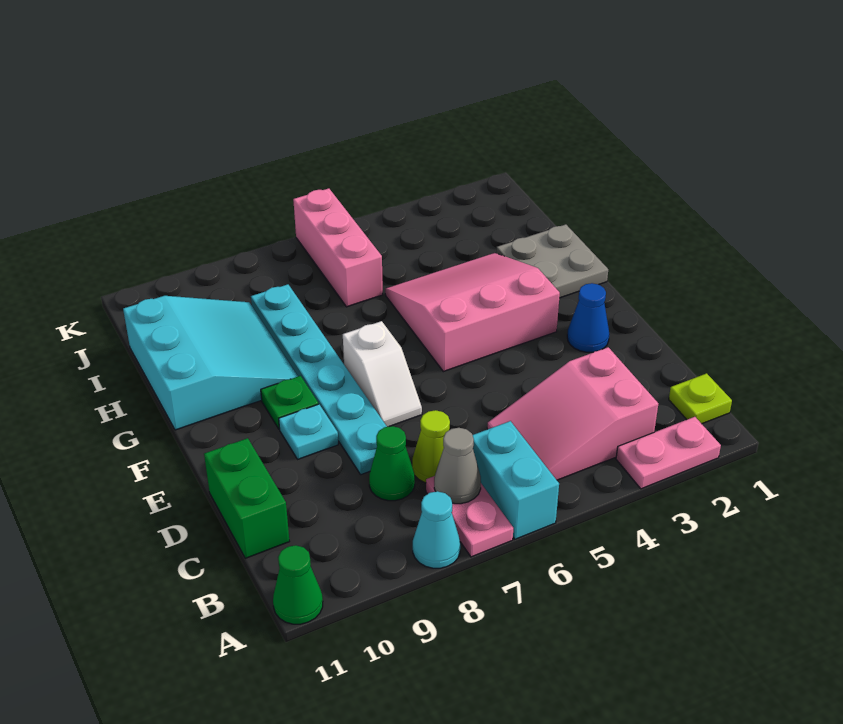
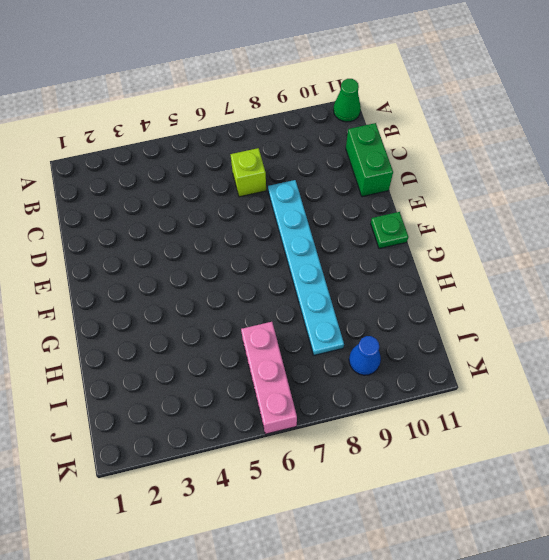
lime 1x1 brick [230,148,266,197] -> lime 1x1 cone [412,410,450,483]
green 1x1 plate [371,212,408,249] -> green 1x1 plate moved to [261,376,318,429]
blue 1x1 cone [349,336,381,375] -> blue 1x1 cone moved to [567,283,609,352]
none -> pink 1x2 plate [616,417,721,489]
none -> cyan 1x2 brick [473,421,559,539]
none -> pink 1x2 plate [426,476,513,557]

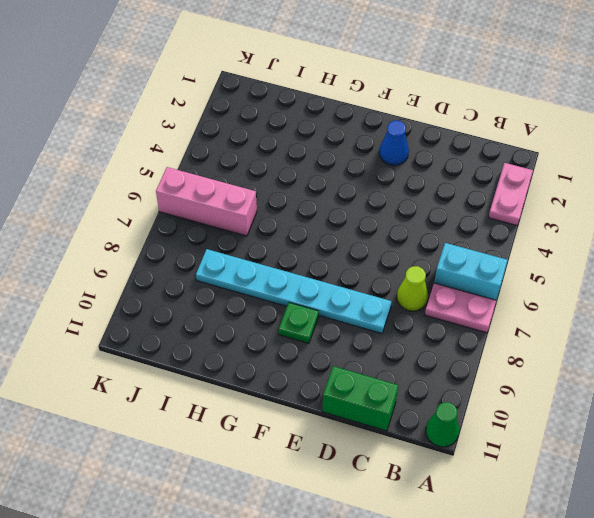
none -> cyan 1x1 cone [413,491,460,568]
none -> lime 1x1 plate [669,373,732,424]
none -> pink 2x3 slope [487,347,658,480]

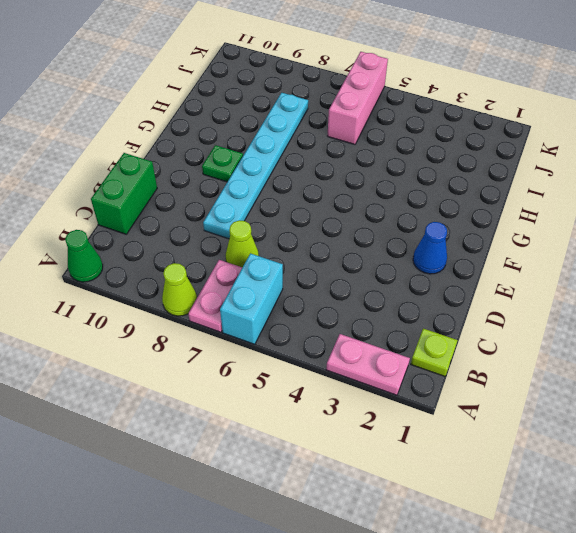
lime 1x1 cone [162,263,197,316] -> cyan 1x1 cone [413,491,460,568]
none -> pink 2x3 slope [487,347,658,480]
none -> green 1x1 cone [369,426,415,501]
none -> white 1x2 slope [343,321,422,427]

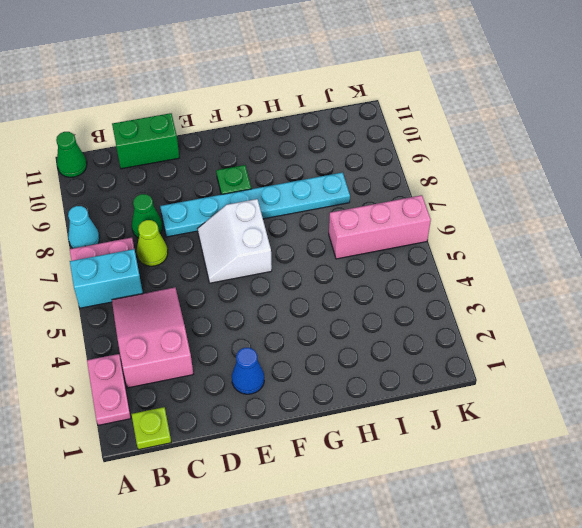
white 2x2 slope [197,199,272,283] -> white 1x2 slope [343,321,422,427]
none -> cyan 1x1 plate [279,404,338,459]
none -> pink 3x3 slope [385,253,560,372]
none -> grey 2x2 plate [496,224,608,298]

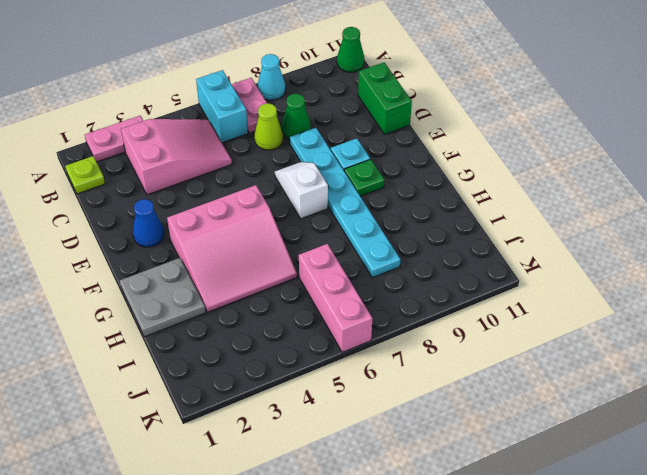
none -> cyan 3x3 slope [123,296,298,430]
none -> grey 1x1 cone [434,428,481,504]

